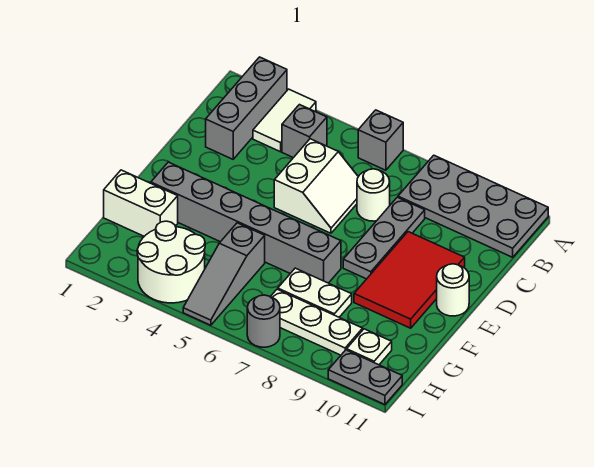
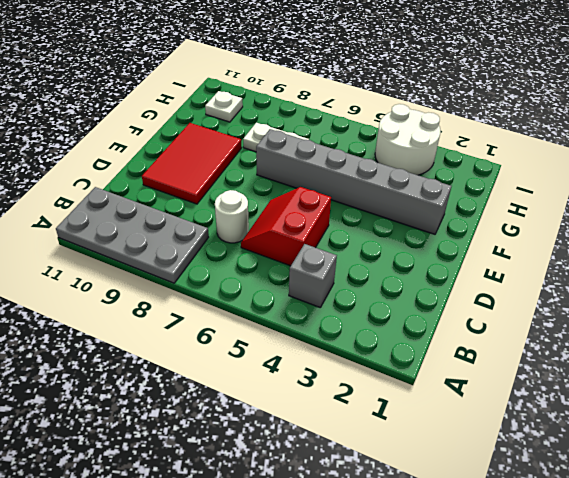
red 2x2 slope [241,187,331,266] -> white 2x2 slope [274,139,358,233]
none -> grey 1x3 brick [206,57,287,159]
none -> white 1x2 tile [253,89,316,152]
none -> grey 1x1 brick [358,110,403,170]

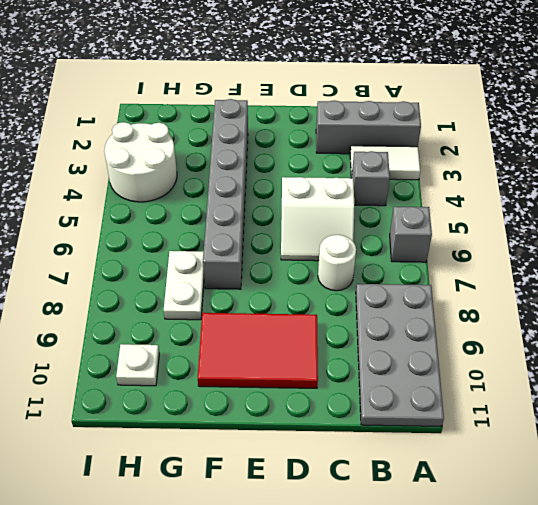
none -> grey 1x3 plate [343,197,425,279]
none -> white 1x1 round brick [437,264,469,316]
none -> white 1x2 brick [104,170,178,236]

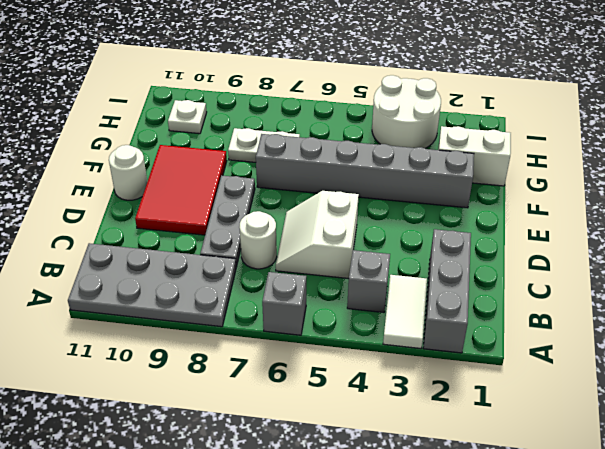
none -> grey 1x3 slope [183,223,265,325]
none -> white 1x3 plate [270,289,363,355]
none -> grey 1x1 round brick [247,295,280,347]

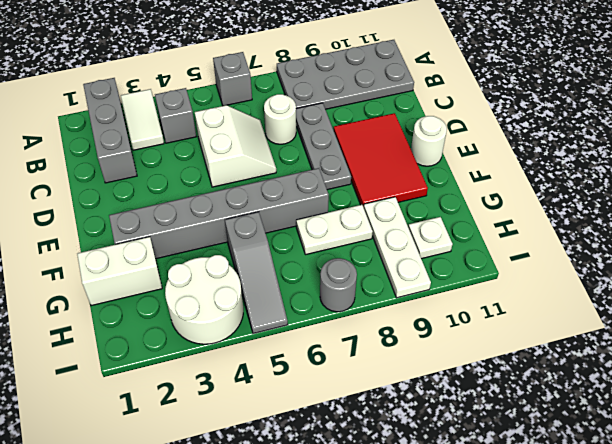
white 1x3 plate [364,197,431,298] -> white 1x3 plate turned to [270,289,363,355]
none -> grey 1x2 plate [328,350,402,405]

